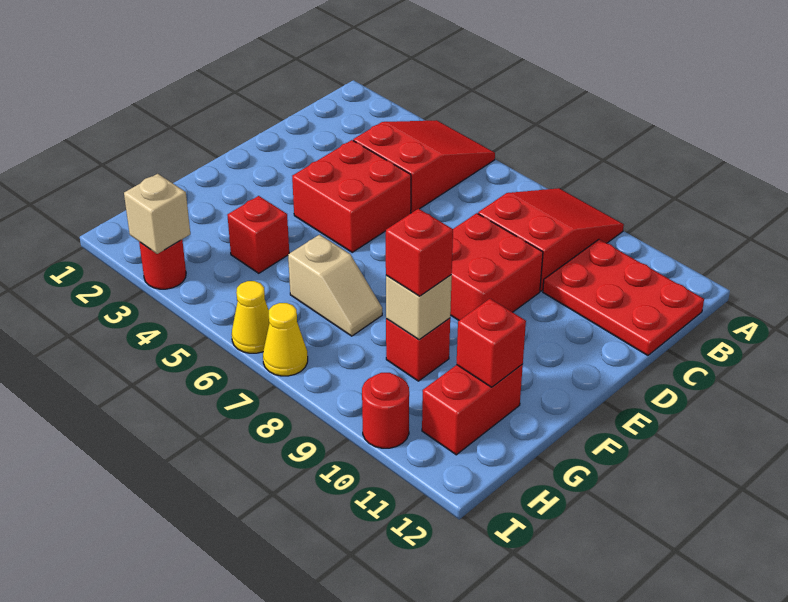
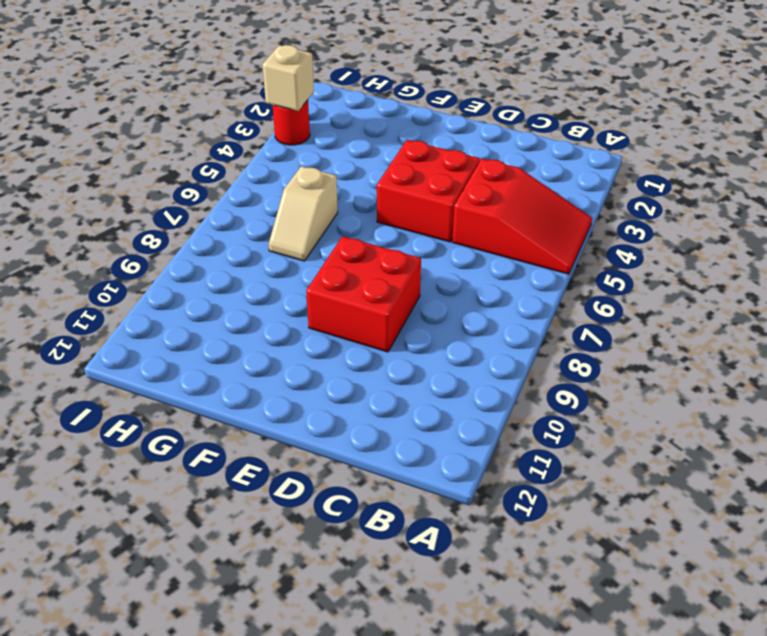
none -> red 2x3 slope [478,188,624,291]
none -> red 2x3 plate [543,239,704,355]
none -> red 1x1 brick [227,196,289,273]

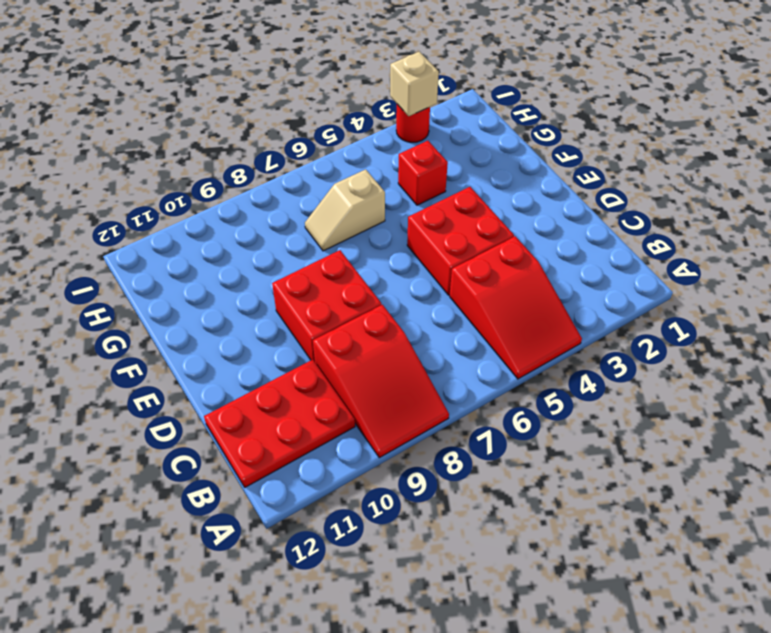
none -> red 1x1 brick [386,318,450,381]
none -> red 1x2 brick [422,364,523,455]
none -> yellow 1x1 cone [232,281,269,353]

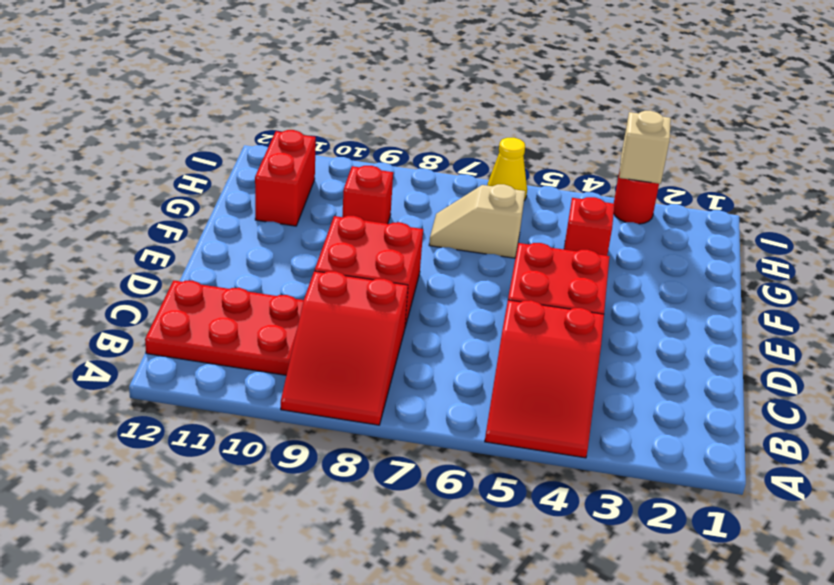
none -> yellow 1x1 cone [263,303,308,376]
none -> red 1x1 round brick [362,373,409,448]
none -> tan 1x1 brick [386,275,452,340]

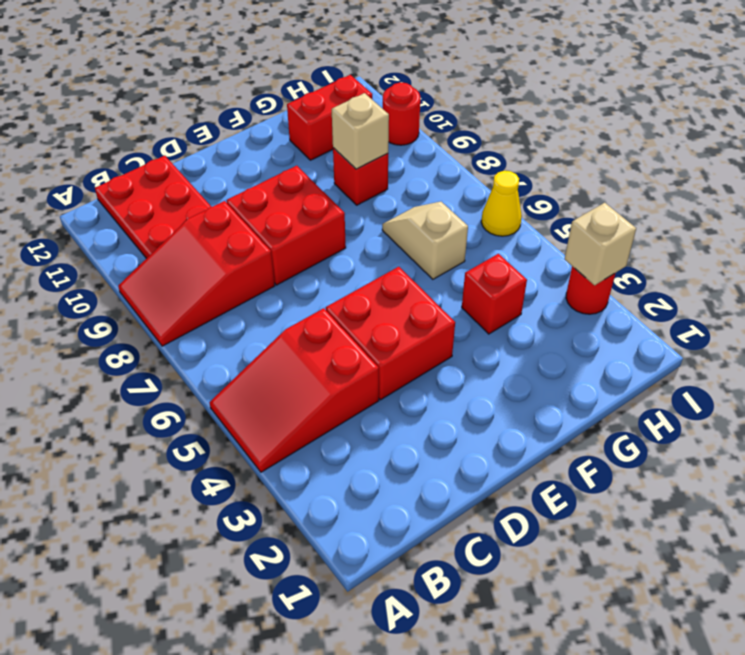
none -> yellow 1x1 cone [263,303,308,376]
none -> red 1x1 brick [457,299,526,387]
none -> red 1x1 brick [386,209,453,296]

